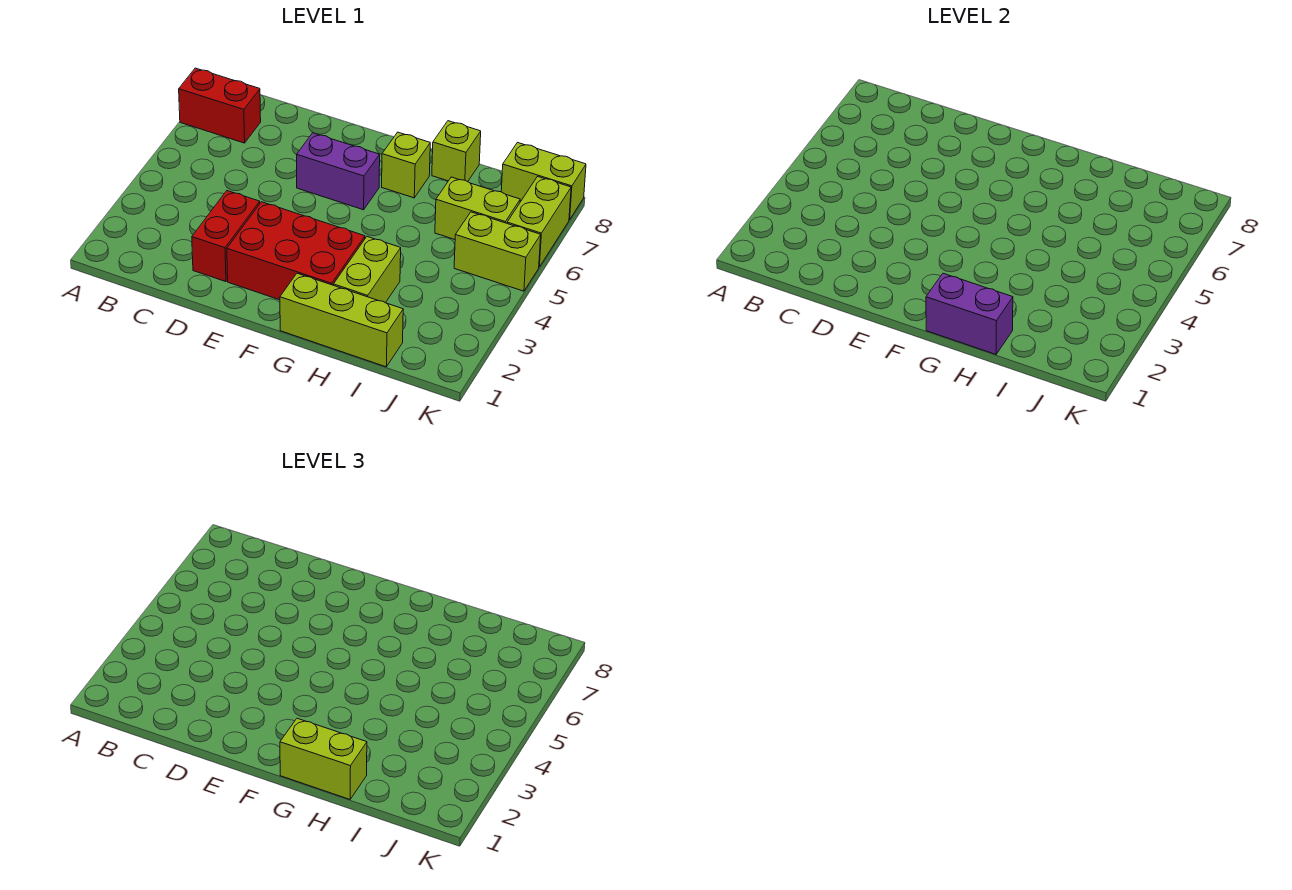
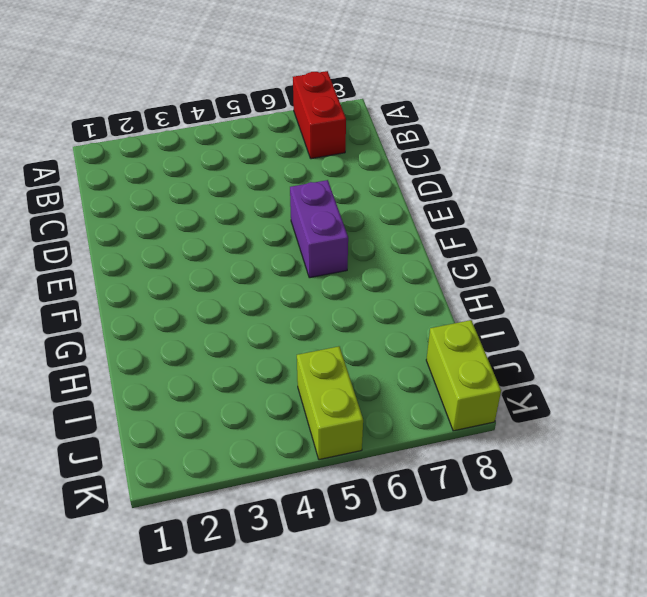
none -> red 1x2 brick [192,191,260,282]
none -> red 2x3 brick [227,202,365,300]
none -> lime 1x3 brick [280,273,403,367]

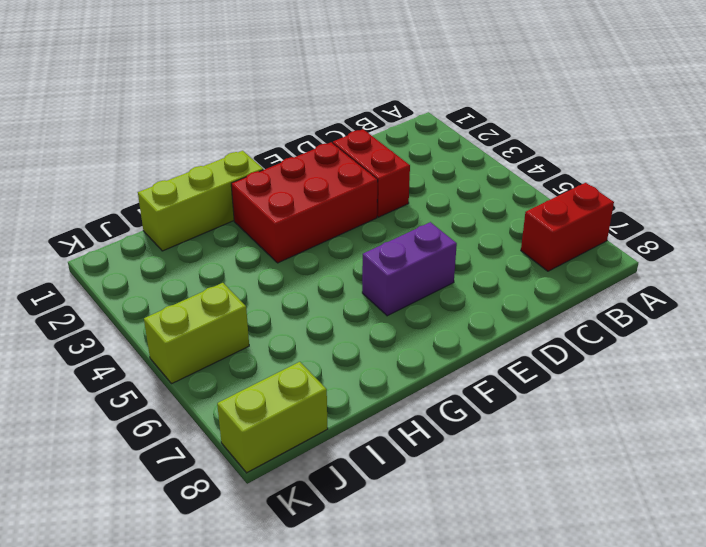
none -> lime 1x1 brick [382,132,430,198]
none -> lime 1x2 brick [333,237,401,303]
none -> lime 1x1 brick [432,121,481,182]

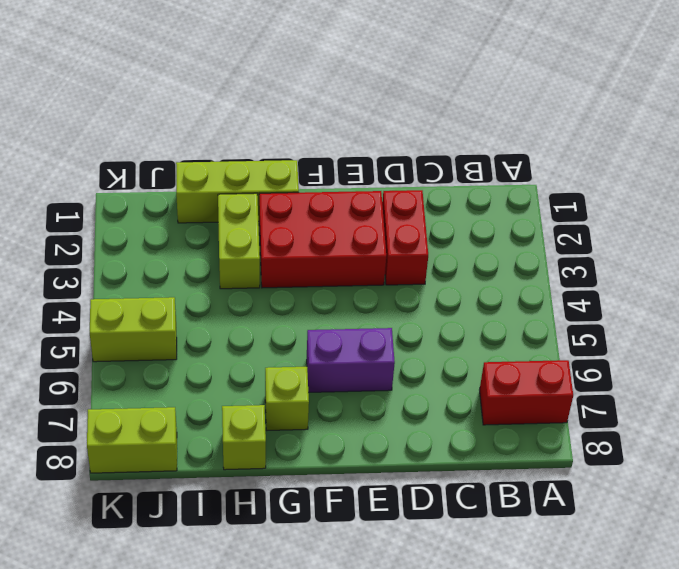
none -> lime 1x2 brick [435,177,520,240]
none -> lime 1x2 brick [507,177,571,267]
none -> purple 1x2 brick [926,273,1013,354]

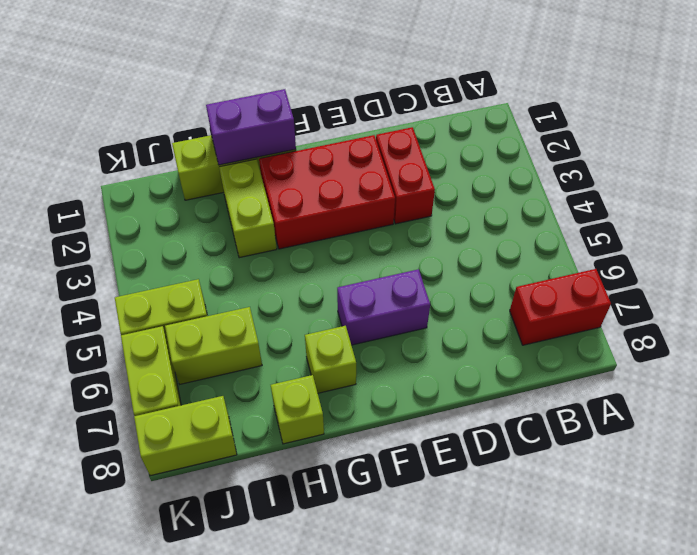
none -> lime 1x2 brick [280,718,367,799]

